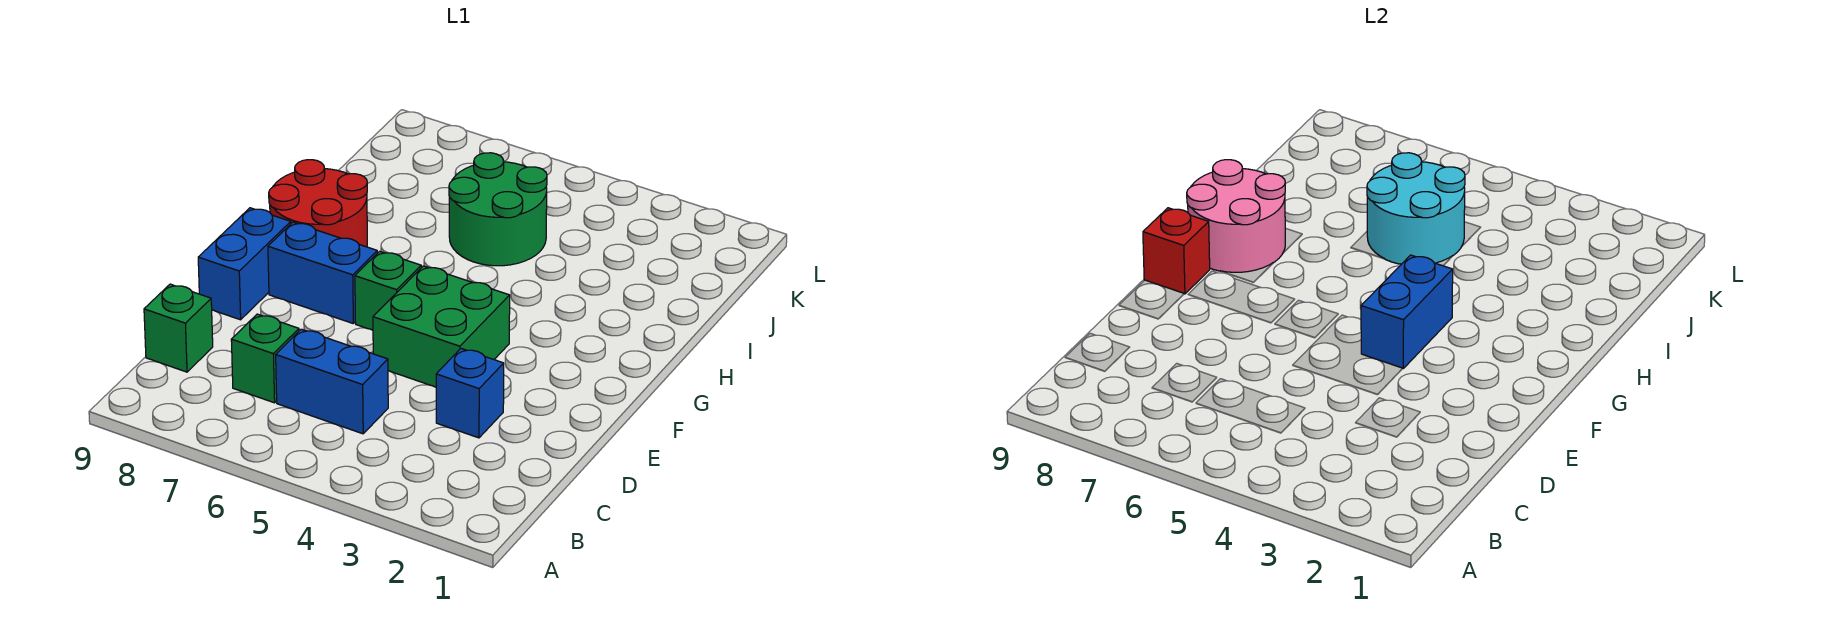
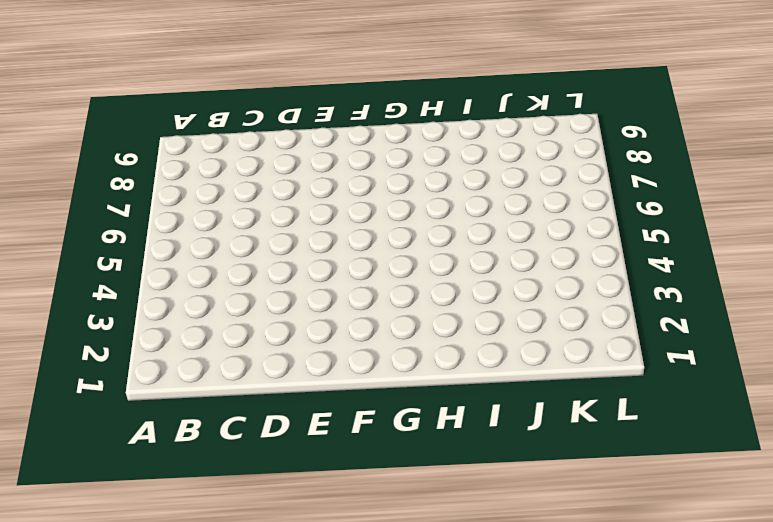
none -> blue 1x2 brick [276,329,388,434]
none -> green 1x1 brick [231,314,299,403]
none -> green 1x1 brick [144,284,213,372]

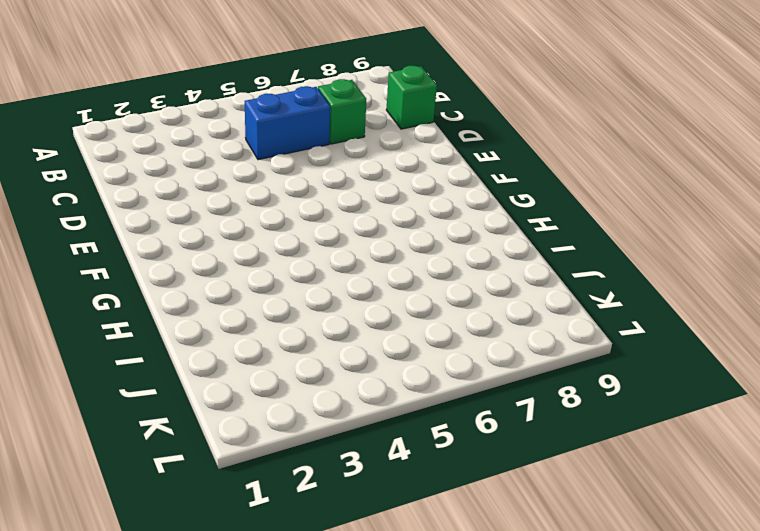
none -> blue 1x1 brick [436,349,504,438]
none -> green 2x2 brick [373,266,510,387]
none -> blue 1x2 brick [198,208,291,320]

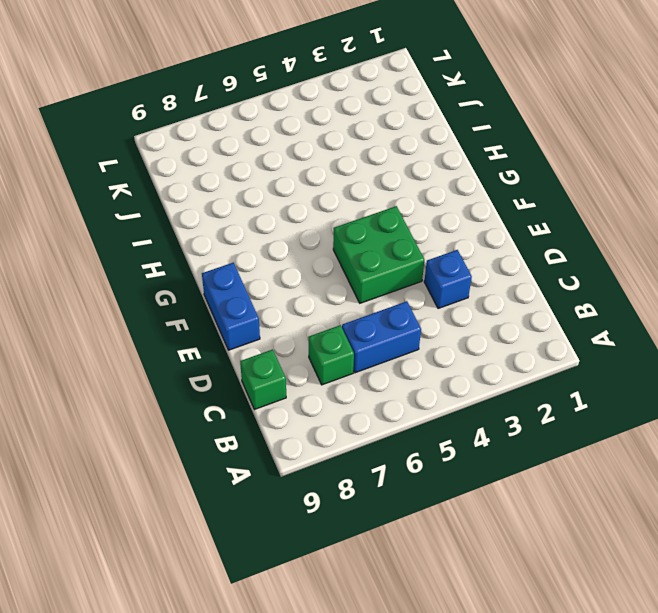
none -> green 1x1 brick [355,251,421,330]
none -> blue 1x2 brick [268,222,377,323]
none -> red 2x2 round brick [269,160,367,247]

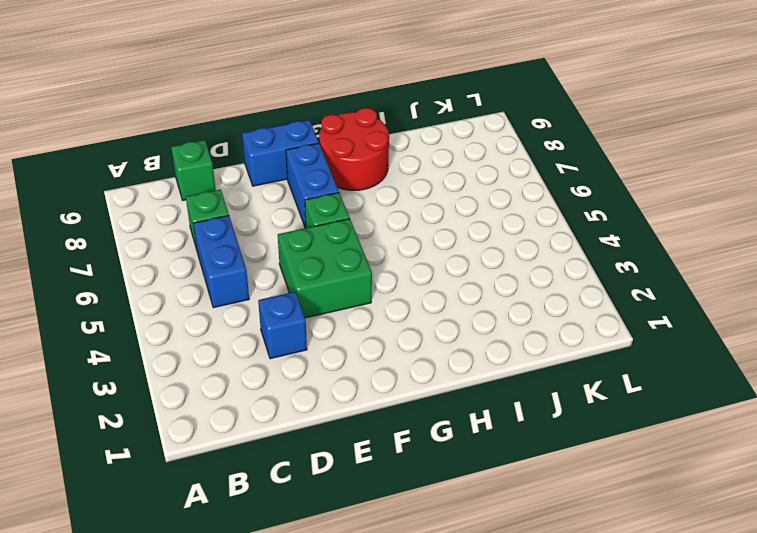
none -> green 2x2 round brick [449,153,547,266]
none -> blue 1x2 brick [1361,255,1453,368]
none -> red 1x1 brick [1143,208,1210,294]

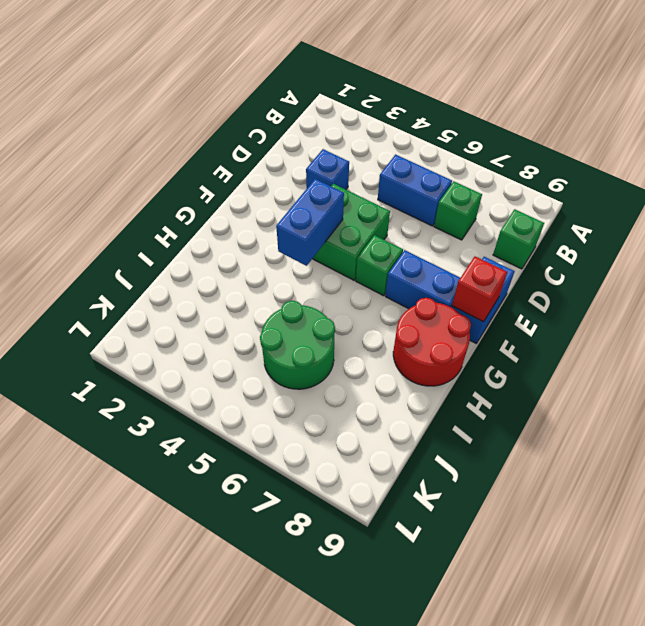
none -> pink 2x2 round brick [1187,160,1285,272]
none -> cyan 2x2 round brick [1367,153,1465,264]

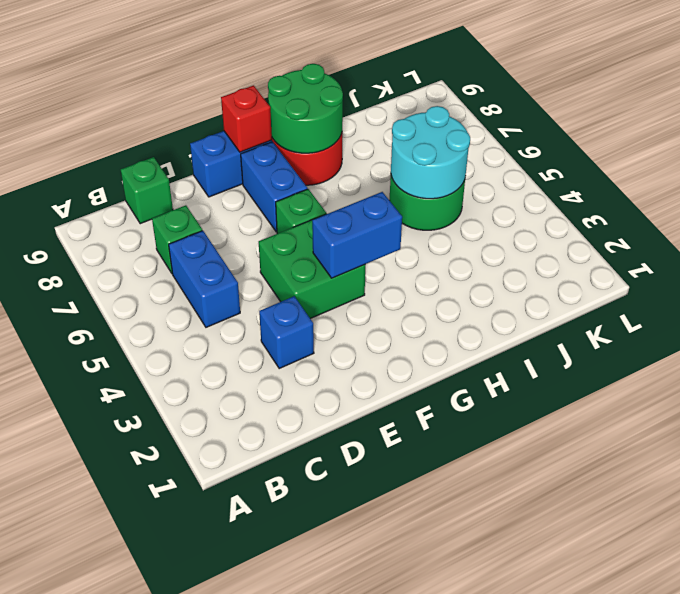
green 2x2 round brick [268,64,343,153] -> pink 2x2 round brick [1187,160,1285,272]

